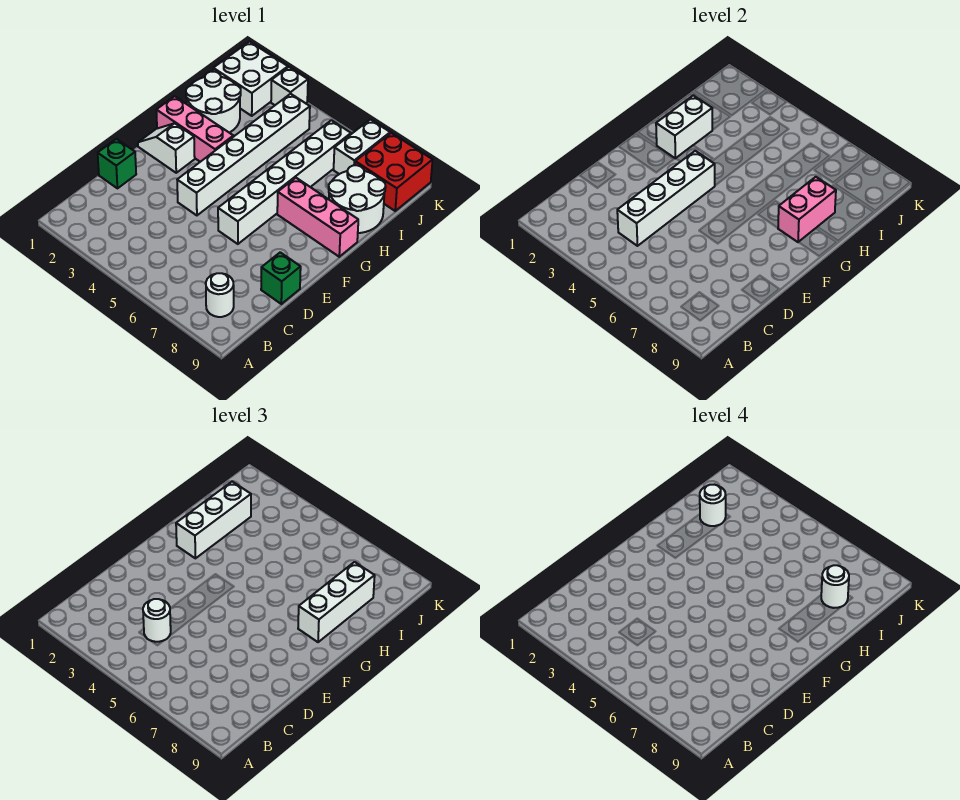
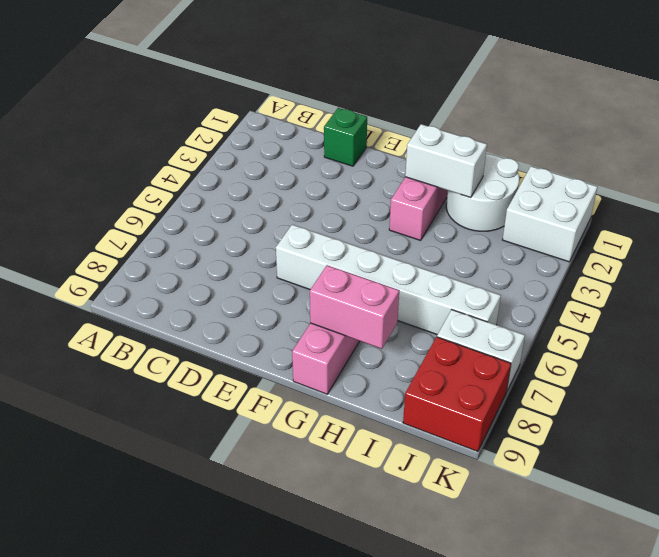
none -> white 1x1 round brick [206,273,234,317]
none -> green 1x1 brick [261,252,301,304]
none -> white 1x6 brick [177,94,310,215]

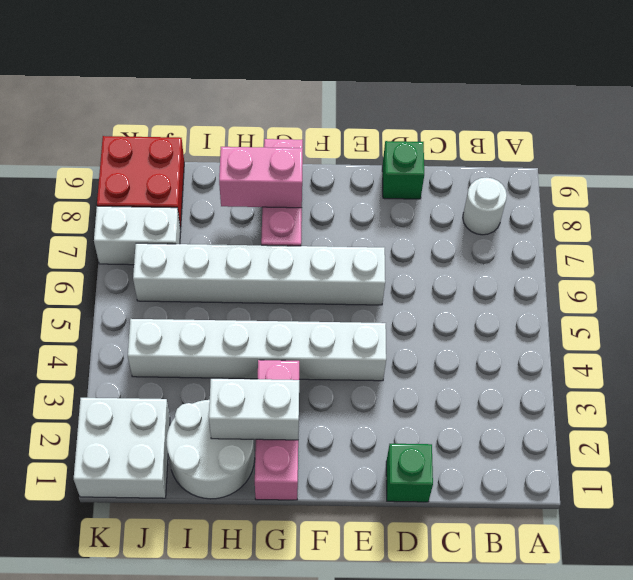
none -> white 1x2 slope [138,123,195,173]
none -> white 2x2 round brick [329,165,386,233]
none -> white 1x1 brick [271,67,308,105]

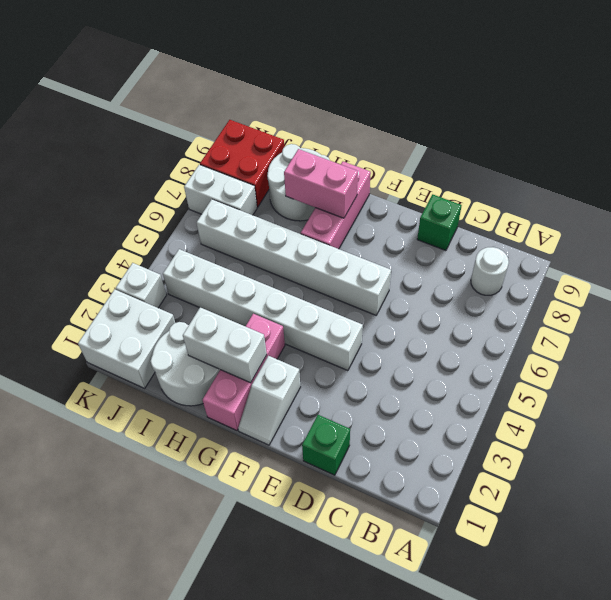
none -> white 1x4 brick [617,151,715,246]
none -> white 1x1 round brick [143,599,171,642]
none -> white 1x3 brick [176,482,251,558]

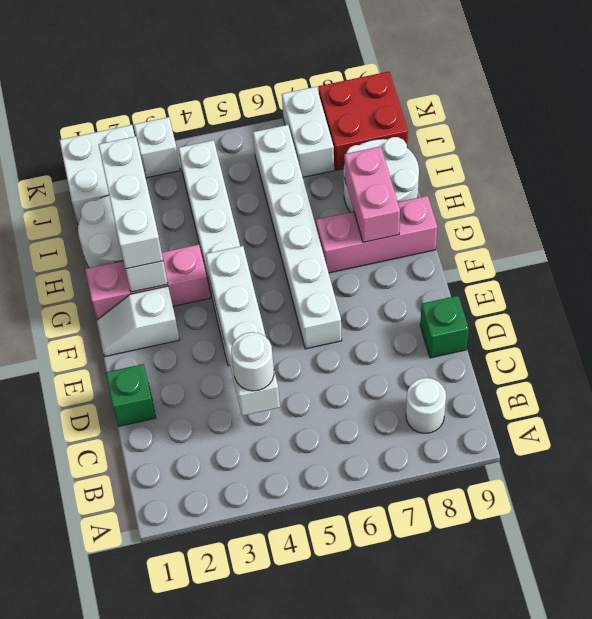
none -> white 1x3 brick [298,562,375,642]
none -> white 1x1 round brick [700,485,726,526]
none -> white 1x1 round brick [821,565,849,608]

